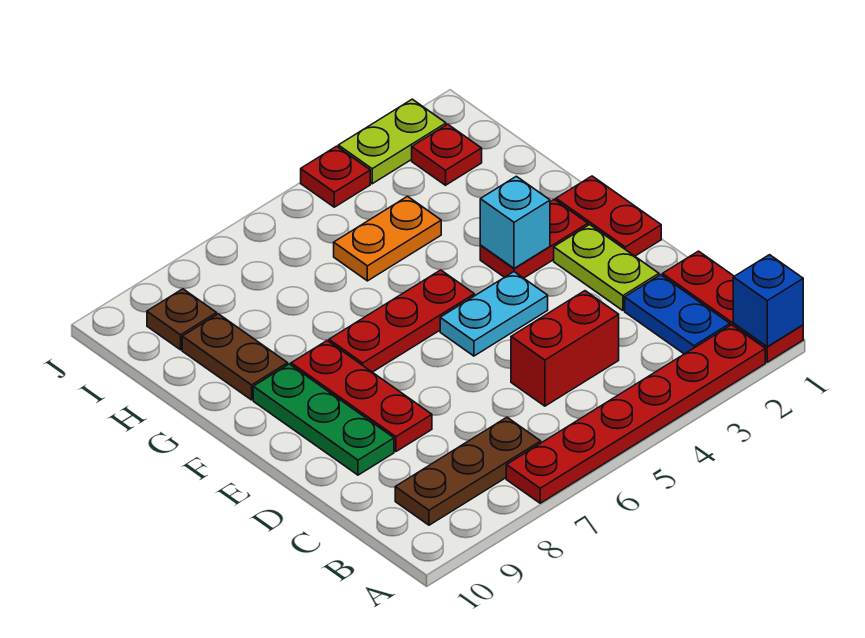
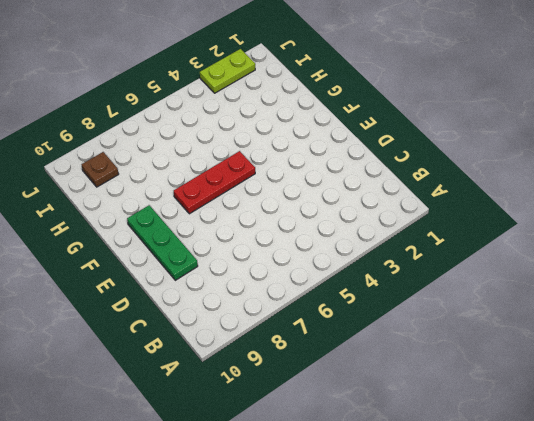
none -> red 1x3 plate [663,251,803,362]
none -> red 1x6 plate [506,325,765,503]
none -> blue 1x2 plate [625,275,730,354]

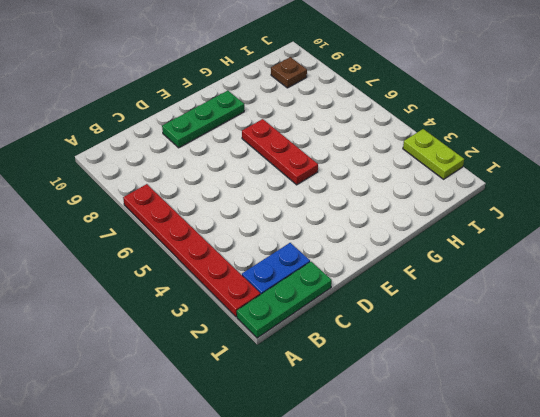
green 1x3 plate [237,262,332,338] -> red 1x3 plate [663,251,803,362]
none -> brown 1x3 plate [395,417,541,525]
none -> red 1x2 brick [511,291,619,406]
none -> lime 1x2 plate [554,225,659,310]

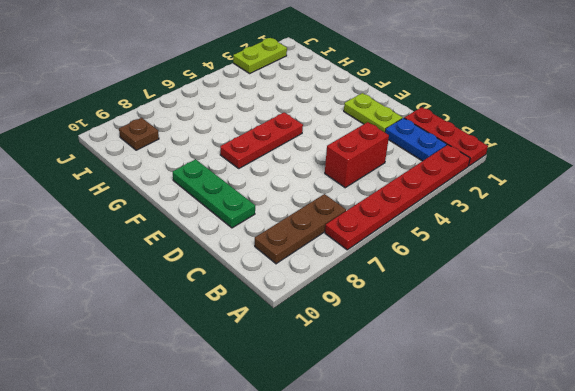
none -> red 1x3 plate [291,341,432,452]
none -> red 1x2 plate [556,176,661,256]
none -> cyan 1x2 plate [440,272,548,356]

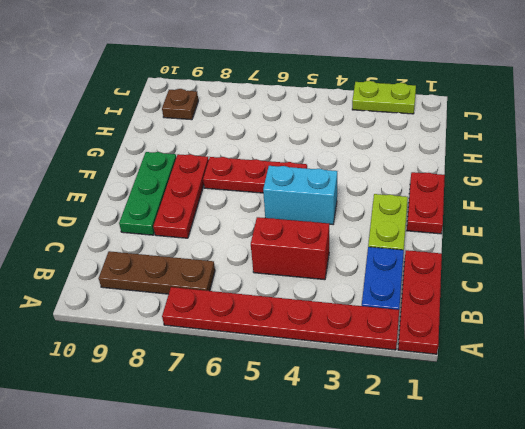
cyan 1x2 brick [263,166,337,224] -> cyan 1x2 plate [440,272,548,356]
none -> red 1x2 plate [480,200,588,278]
none -> brown 1x2 plate [182,314,288,400]
none -> orange 1x2 plate [334,196,441,281]

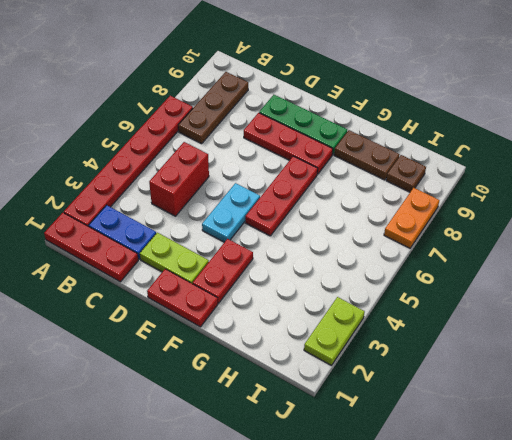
orange 1x2 plate [384,188,439,248] -> orange 1x2 plate moved to [334,196,441,281]
none -> red 1x1 plate [412,124,482,185]
none -> red 1x1 plate [301,146,370,207]
none -> blue 1x1 brick [733,255,803,347]

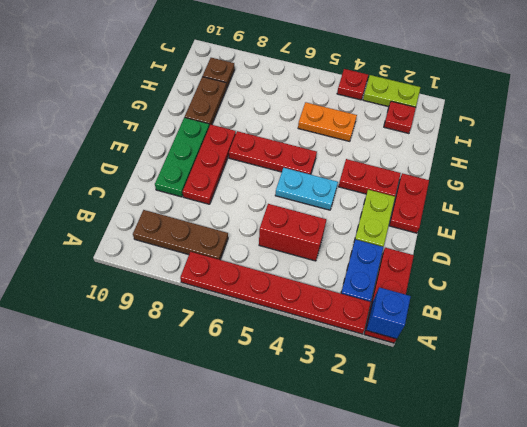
none -> cyan 1x1 brick [480,176,550,268]

